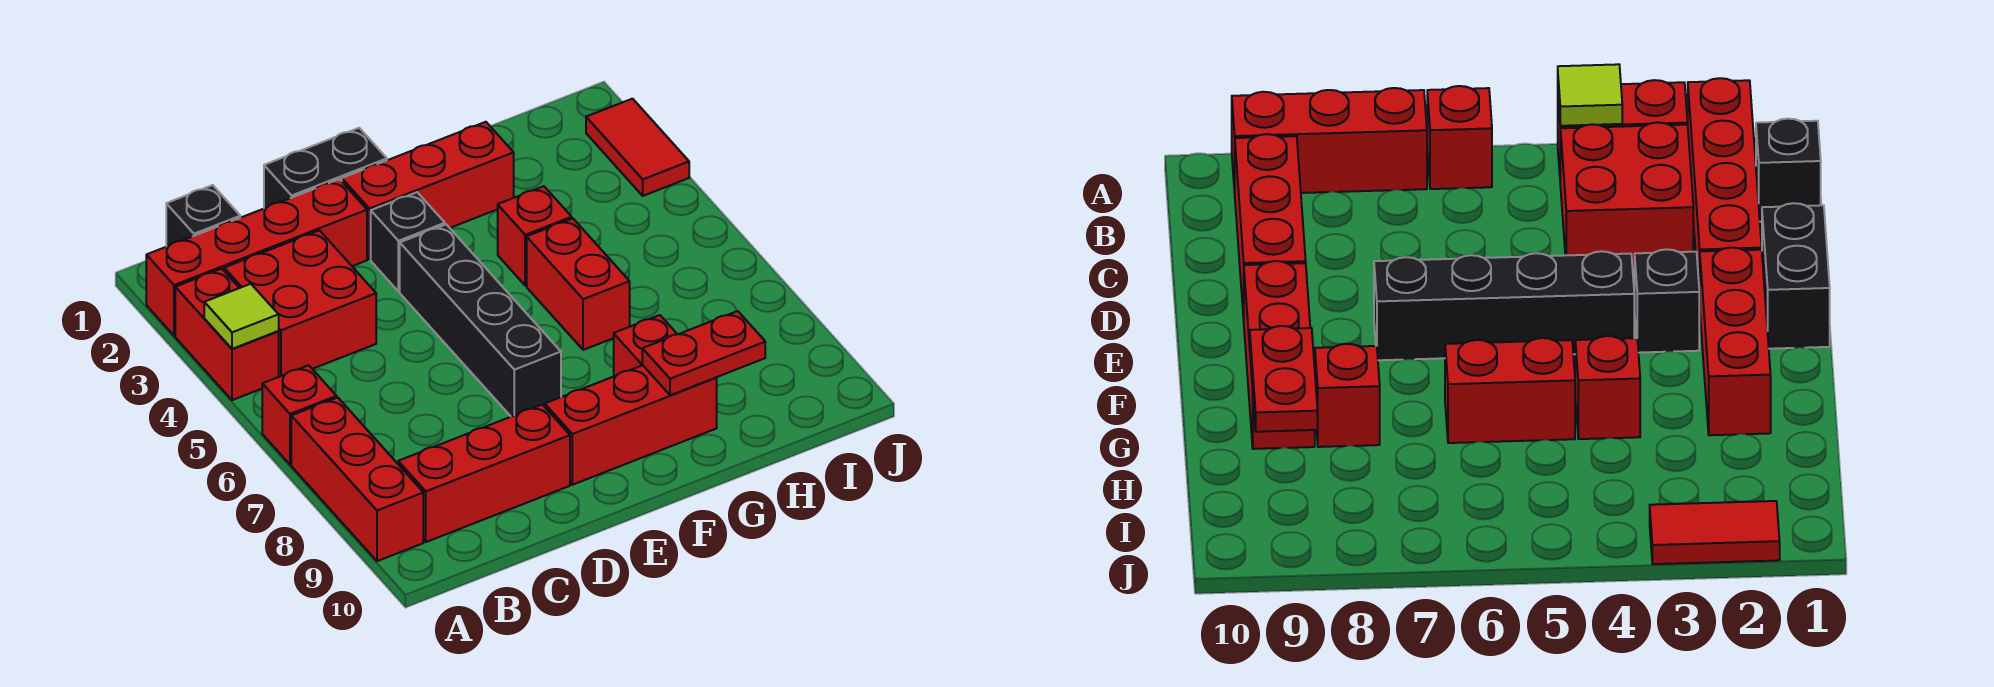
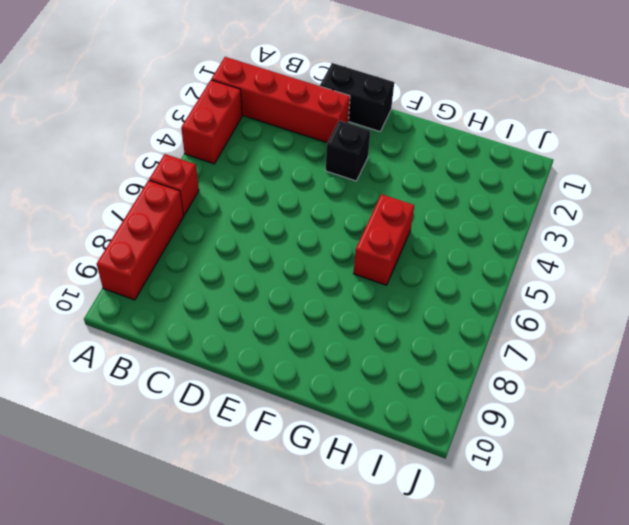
none -> black 1x1 brick [166,185,240,247]
none -> red 2x2 brick [224,231,376,377]
none -> red 1x3 brick [398,405,570,542]

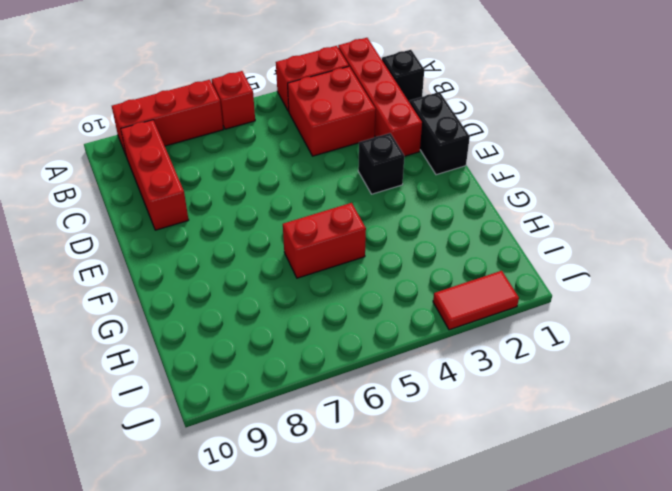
none -> red 1x3 brick [342,122,514,259]
none -> black 1x4 brick [400,225,561,417]
none -> red 1x3 brick [545,365,717,485]

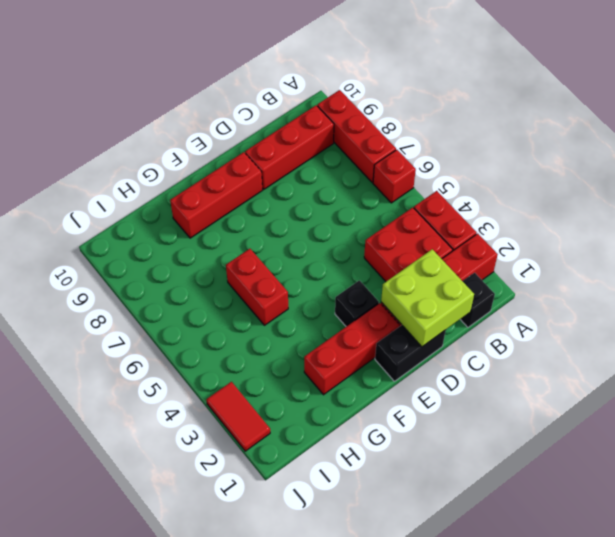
lime 2x2 brick [381,249,474,347] -> none
none -> black 1x4 brick [400,225,561,417]
none -> red 1x1 brick [498,186,572,286]
none -> red 1x1 brick [614,315,677,376]

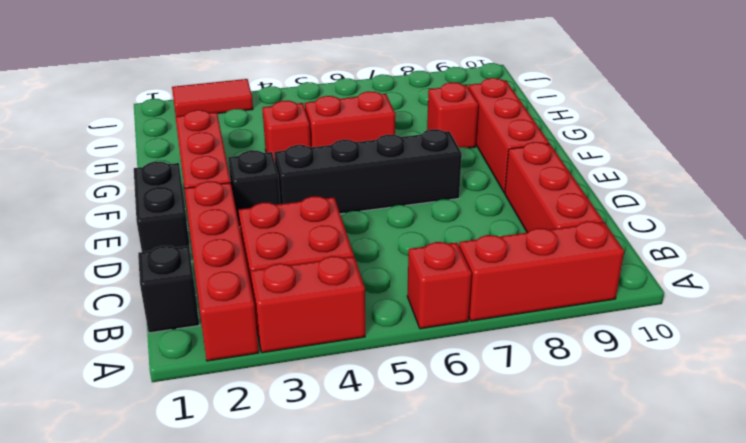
none -> lime 1x1 tile [204,284,279,349]
none -> red 1x2 plate [642,311,765,395]

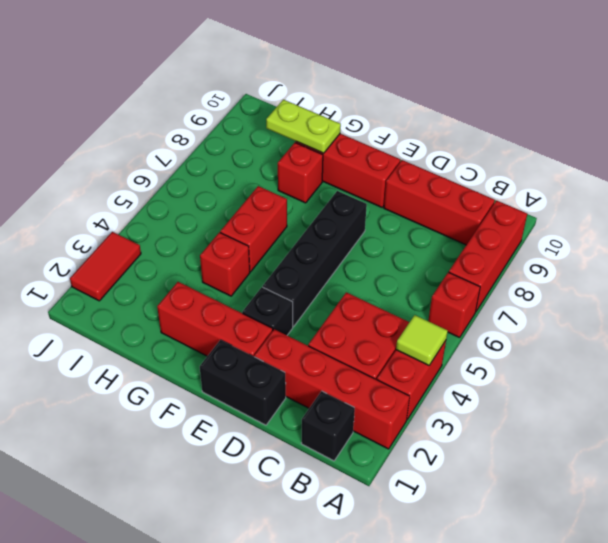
lime 1x2 plate [266,100,341,153] -> red 1x2 plate [642,311,765,395]

